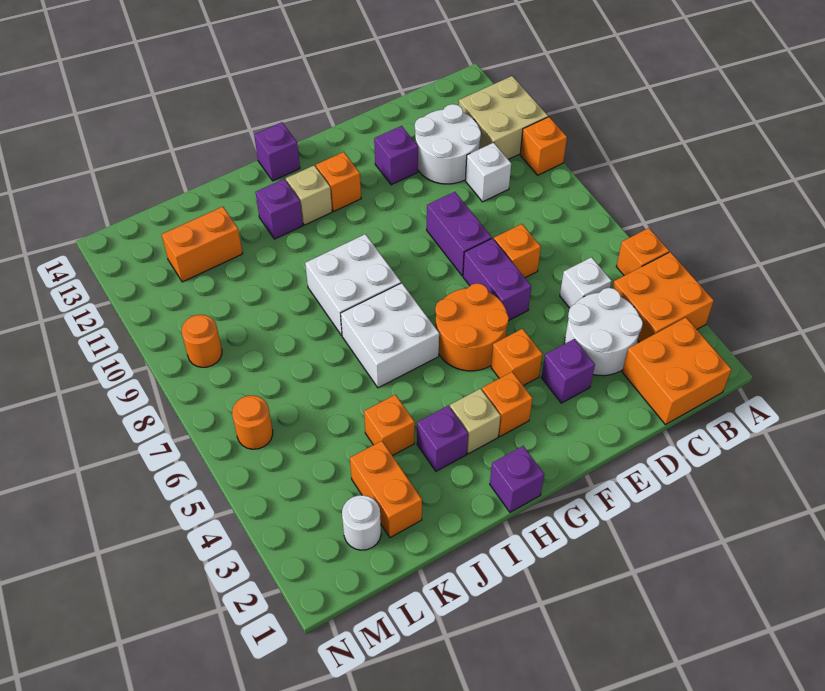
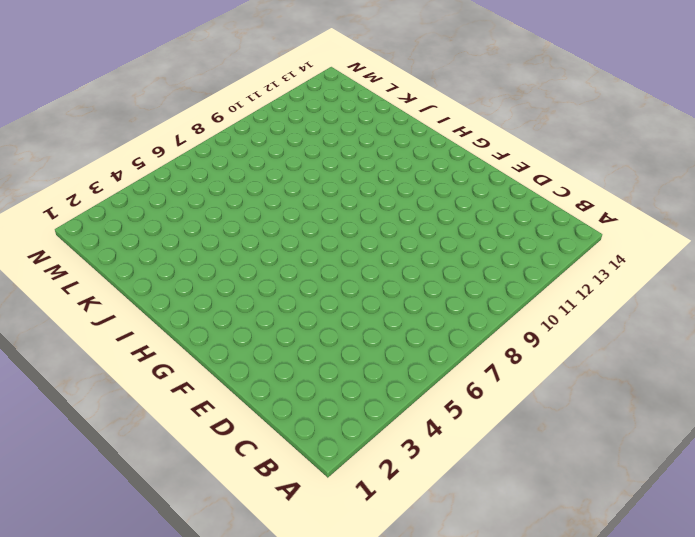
none -> orange 2x2 brick [613,252,714,342]
none -> orange 1x1 brick [616,228,669,276]
none -> orange 1x1 brick [520,117,567,175]
none -> tan 2x2 brick [459,76,548,159]

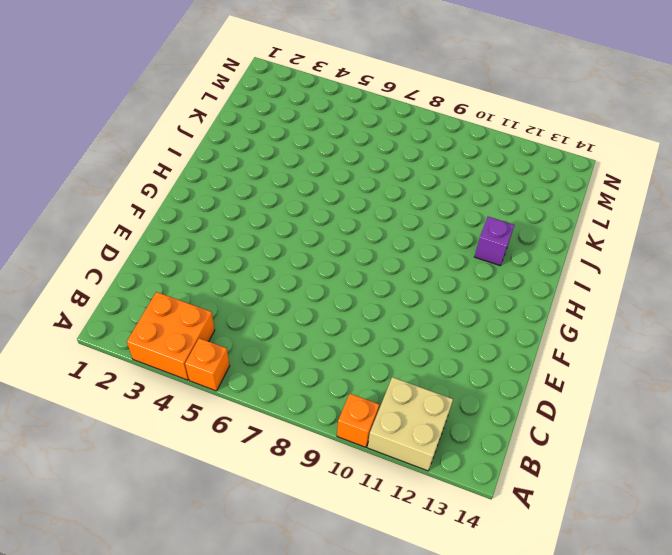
none -> orange 2x2 brick [622,318,731,425]
none -> white 2x2 round brick [564,288,643,376]
none -> white 1x1 brick [560,257,611,308]
none -> white 1x1 brick [465,143,511,202]

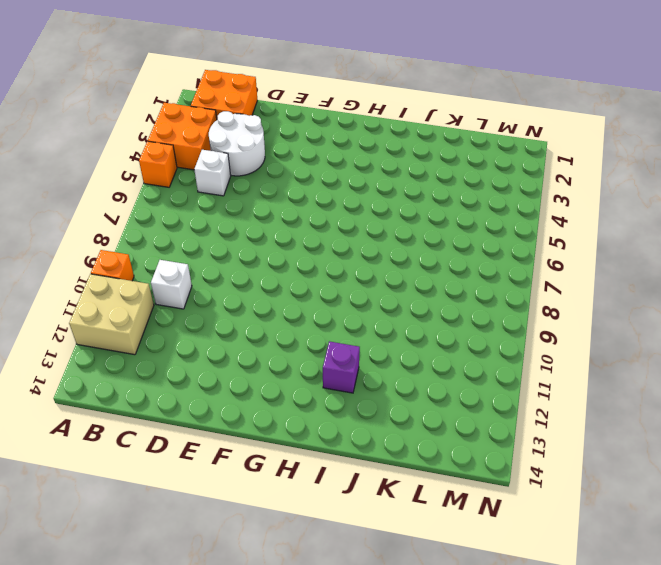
none -> white 2x2 round brick [415,104,481,184]
none -> orange 1x1 brick [494,224,541,278]
none -> purple 1x1 brick [541,339,595,403]
none -> purple 1x2 brick [463,238,531,321]

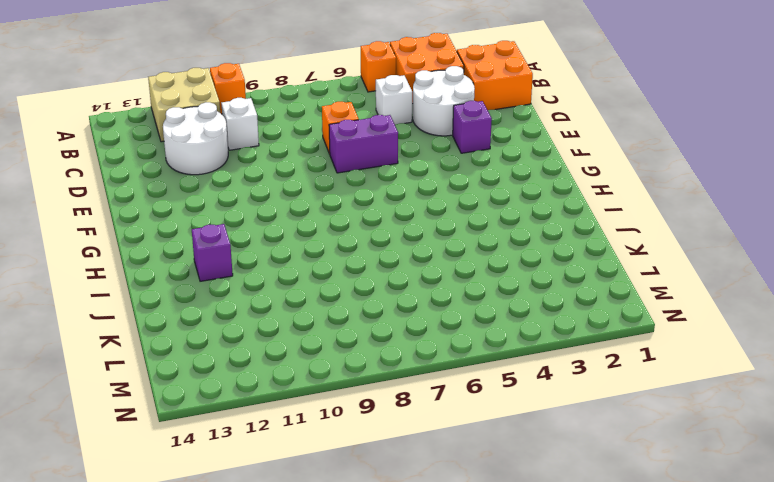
none -> purple 1x2 brick [427,192,492,276]
none -> purple 1x1 brick [374,126,418,185]
none -> orange 1x1 brick [491,329,542,386]
none -> orange 2x2 round brick [435,283,509,371]

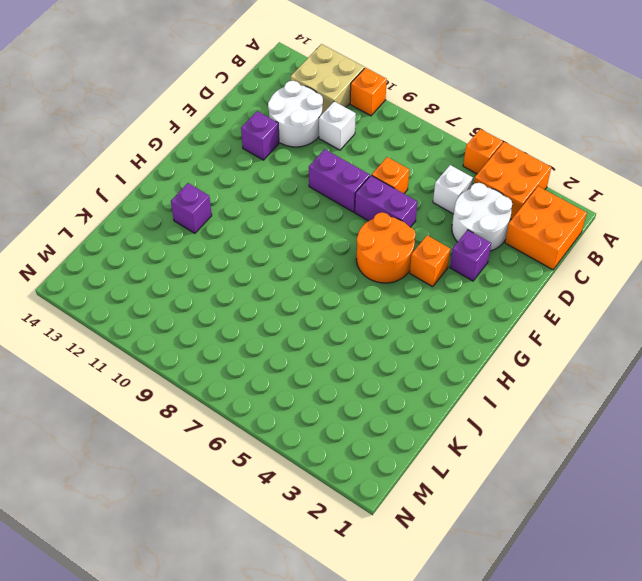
none -> orange 1x1 brick [482,372,533,436]
none -> orange 1x1 brick [316,152,361,211]
none -> purple 1x1 brick [490,446,544,512]
none -> tan 1x1 brick [450,389,501,454]

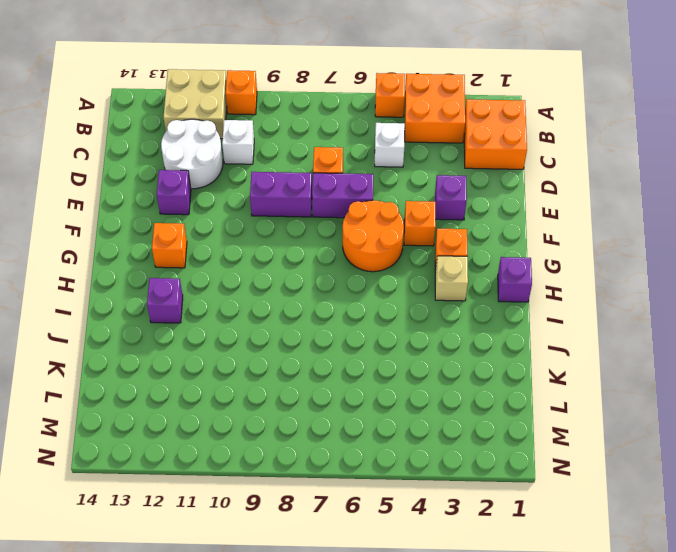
none -> white 2x2 round brick [564,288,643,376]
none -> white 2x2 brick [341,283,439,388]
none -> white 2x2 brick [305,234,401,335]
none -> tan 1x1 brick [286,165,332,225]

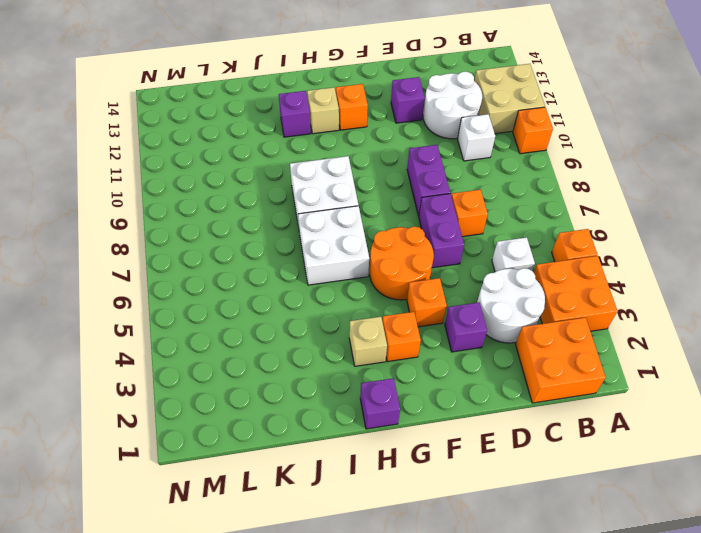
none -> purple 1x1 brick [254,122,300,181]
none -> purple 1x1 brick [417,406,468,471]
none -> orange 1x1 brick [364,395,415,456]
none -> orange 1x2 brick [350,441,422,538]

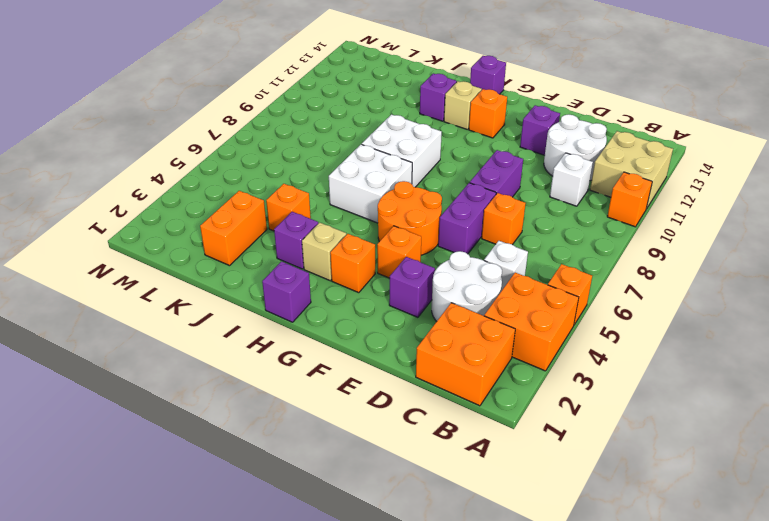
none -> orange 1x2 brick [162,207,243,282]
none -> white 1x1 round brick [342,495,381,550]
none -> orange 1x1 round brick [232,396,273,449]
none -> orange 1x1 round brick [182,315,222,367]

